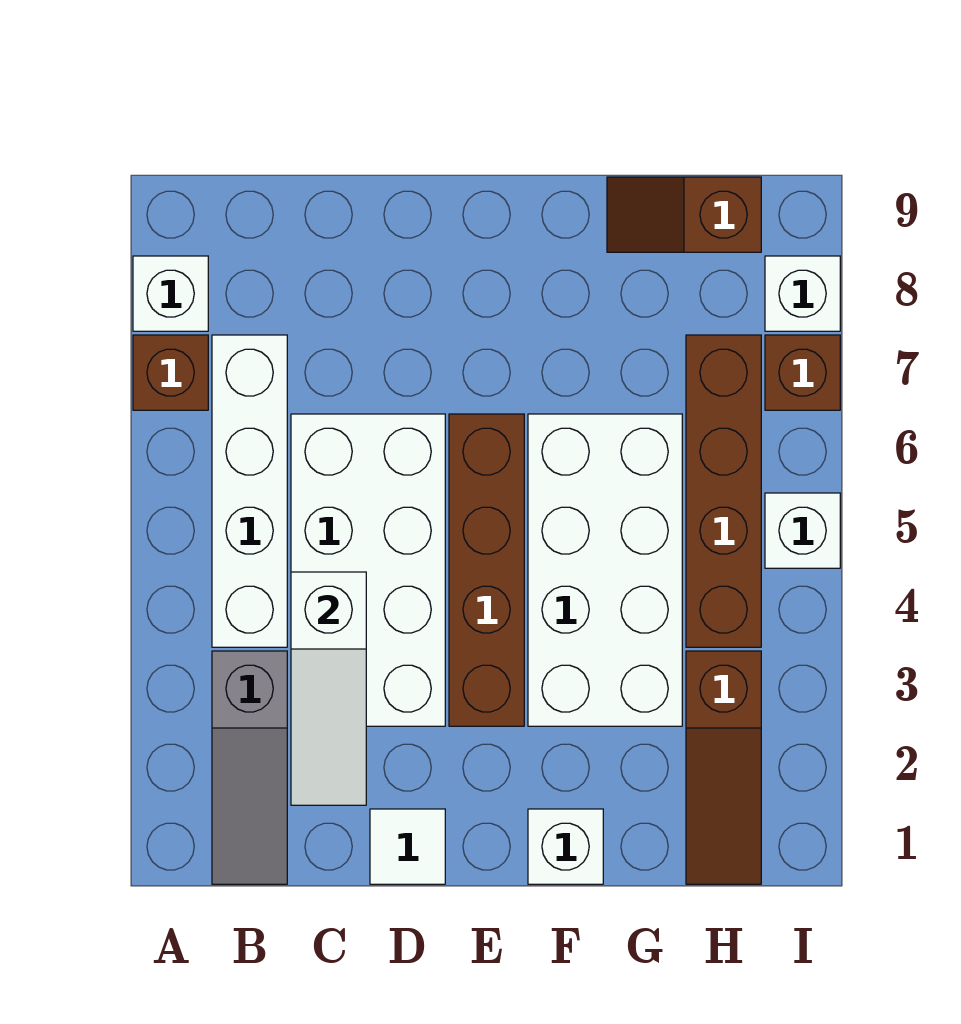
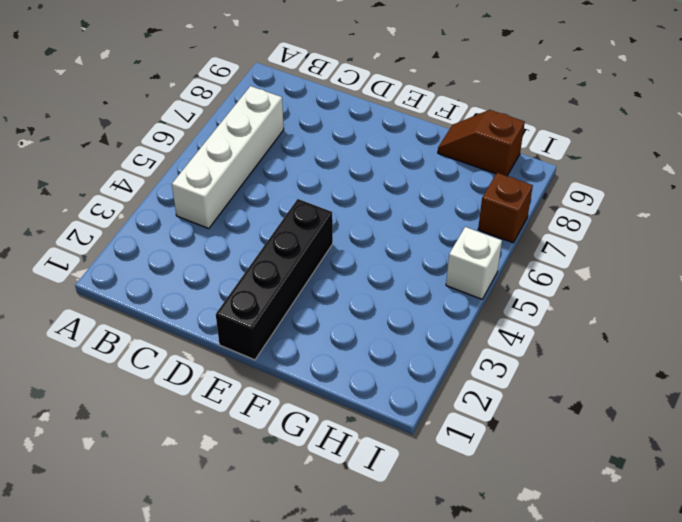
black 1x4 brick [216,199,333,360] -> brown 1x4 brick [449,414,524,726]
none -> brown 1x1 brick [133,335,208,410]
none -> white 1x1 brick [133,256,208,331]
none -> grey 1x3 slope [212,651,287,884]

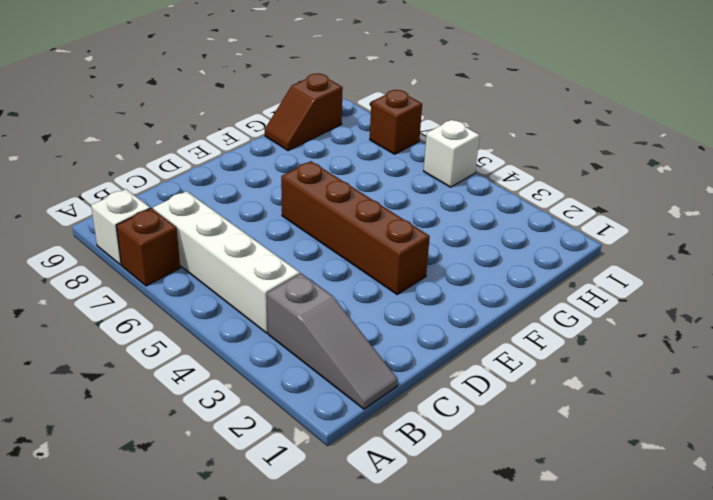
none -> white 2x4 brick [291,414,445,726]
none -> white 1x1 tile [370,809,445,884]
none -> white 1x1 brick [528,809,603,884]

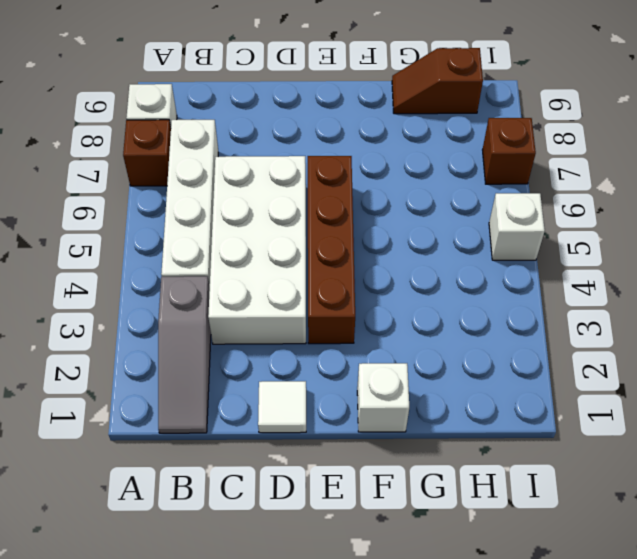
none -> white 2x4 brick [528,414,682,726]
none -> brown 1x3 slope [686,651,761,884]
none -> brown 1x4 brick [686,335,761,647]

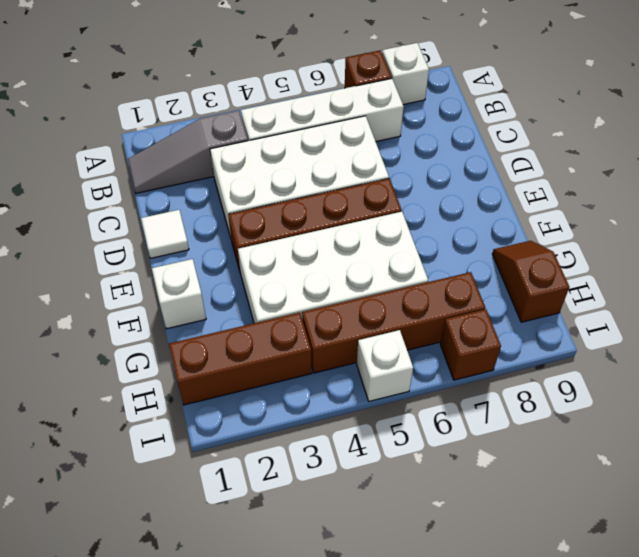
brown 1x3 brick [169,313,312,405] -> brown 1x3 slope [686,651,761,884]
none -> white 1x1 brick [765,256,840,331]
none -> white 1x3 slope [291,572,366,805]

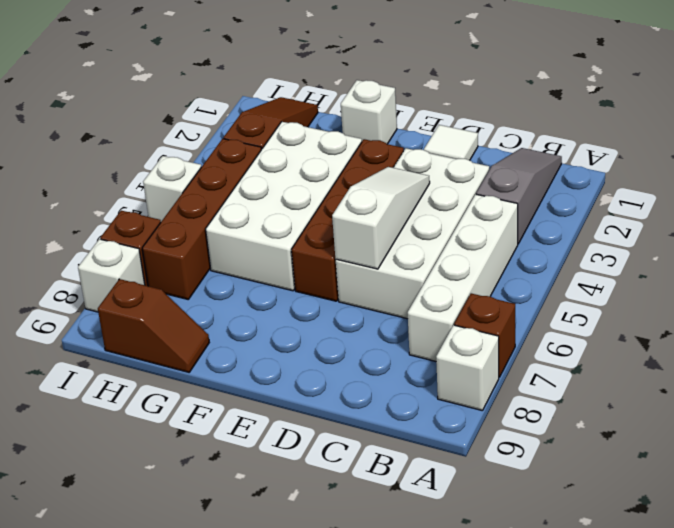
white 1x3 slope [332,167,430,269] -> white 1x3 slope moved to [291,572,366,805]

